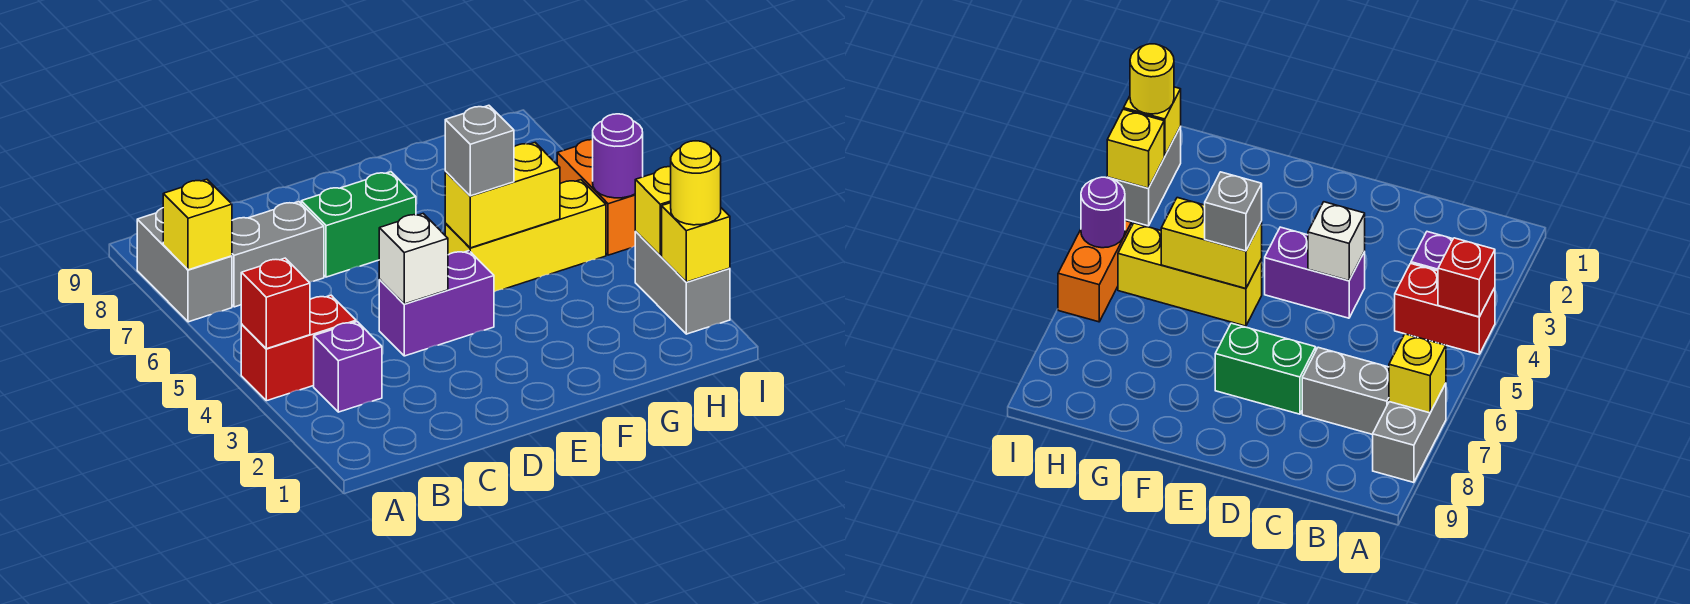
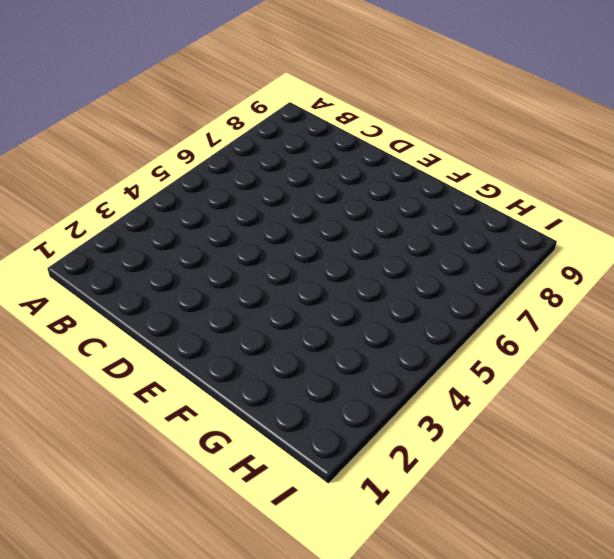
none -> red 1x2 brick [241,295,356,401]
none -> grey 1x2 brick [137,208,232,322]
none -> purple 1x1 brick [314,322,382,412]

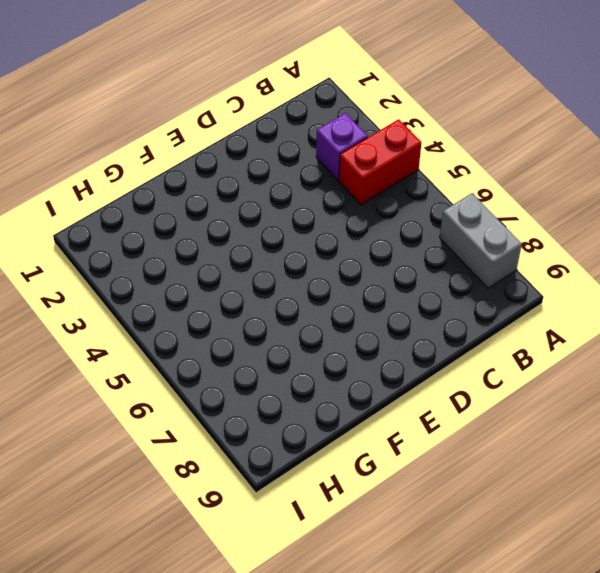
none -> grey 1x2 brick [232,202,324,307]
none -> purple 1x2 brick [379,251,494,356]
none -> green 1x2 brick [301,172,416,277]

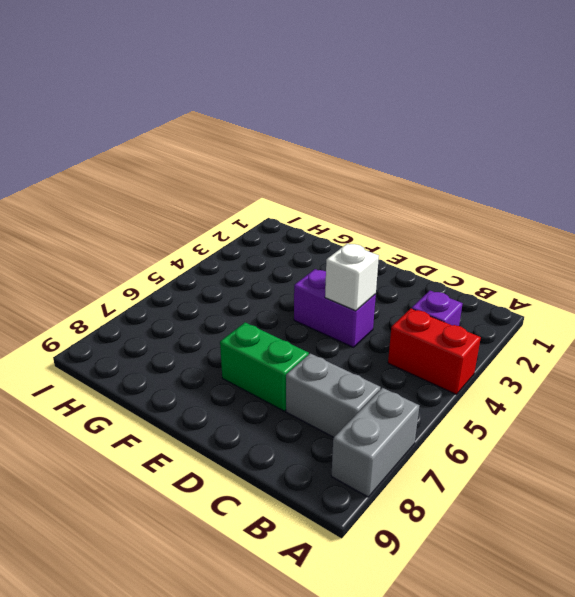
none -> yellow 1x3 brick [445,180,606,292]
none -> grey 1x2 brick [635,232,730,334]
none -> orange 1x2 brick [557,140,636,255]

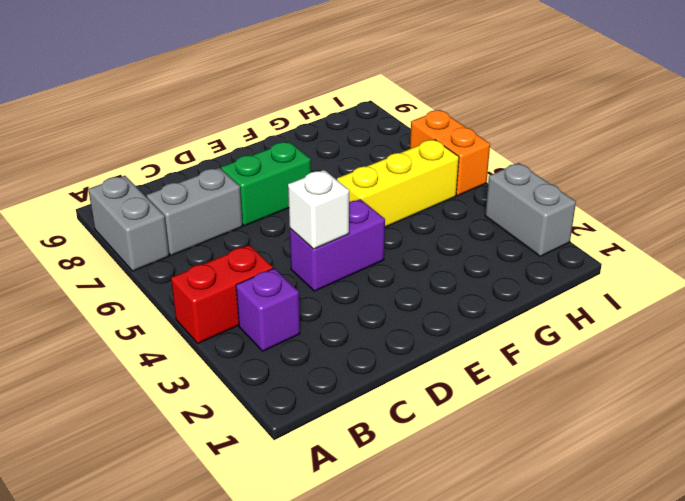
none -> red 1x1 brick [241,258,310,349]
none -> yellow 1x1 brick [163,179,232,270]
none -> yellow 1x2 brick [445,143,560,248]

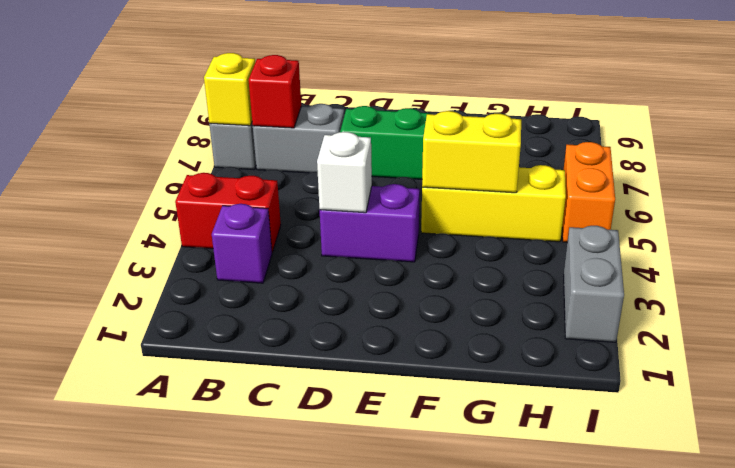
red 1x1 brick [249,55,301,128] -> red 1x1 brick moved to [241,258,310,349]
none -> yellow 1x1 brick [662,203,730,282]
none -> yellow 1x1 brick [635,167,671,256]
none -> purple 1x1 round brick [593,114,643,198]

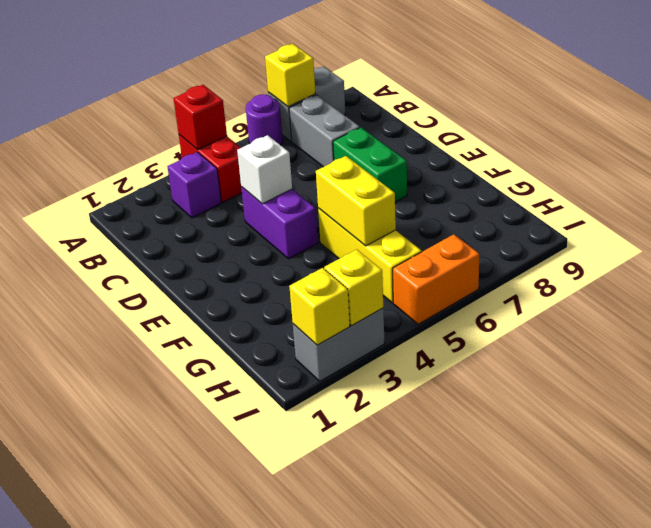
purple 1x1 round brick [246,94,283,145] -> purple 1x1 round brick moved to [593,114,643,198]
none -> grey 1x1 brick [445,105,514,196]
none -> yellow 1x1 round brick [671,141,721,225]

